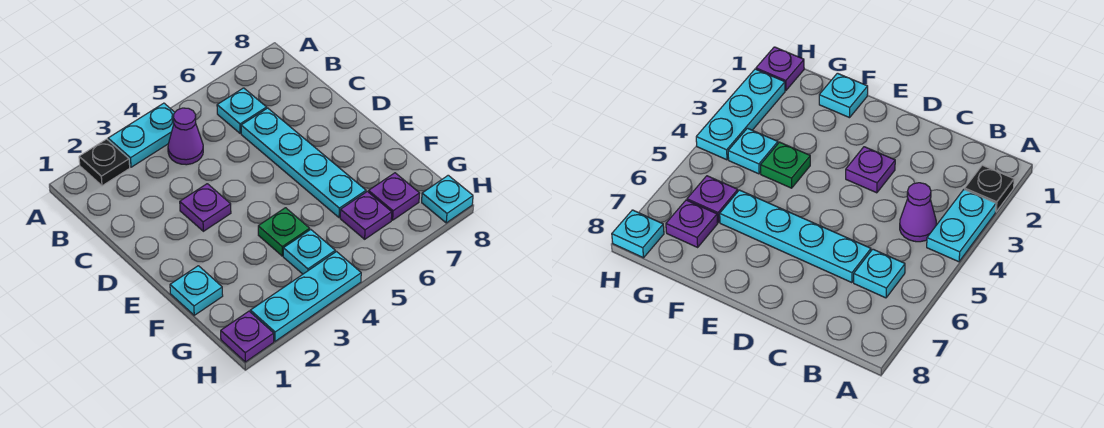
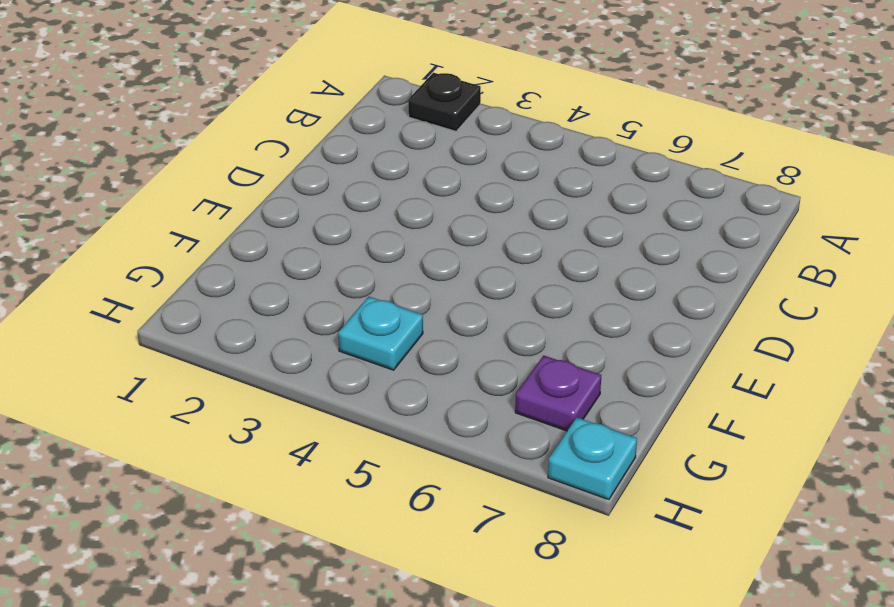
none -> cyan 1x2 plate [108,103,175,167]
none -> purple 1x1 cone [168,108,203,165]
none -> cyan 1x1 plate [217,88,267,133]

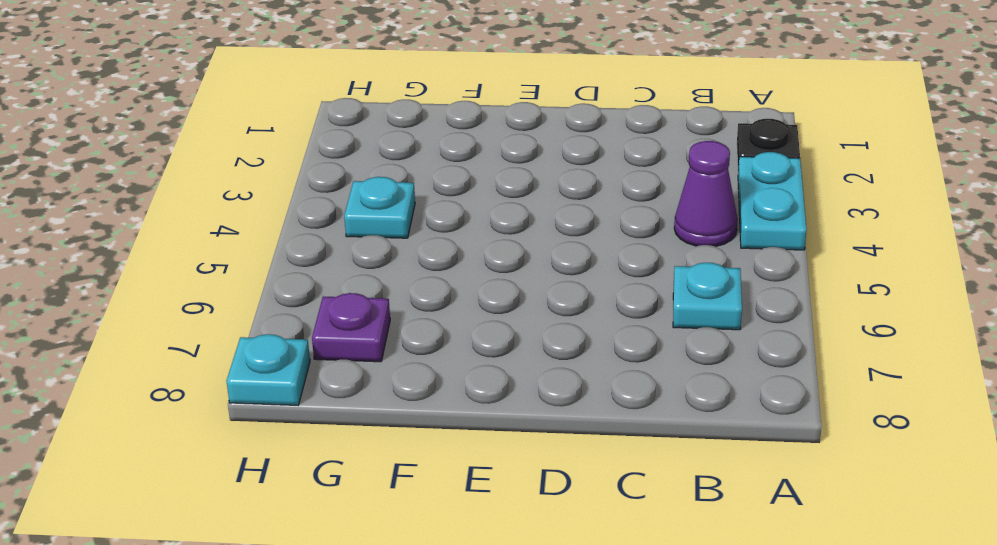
none -> cyan 1x4 plate [241,108,366,218]
none -> purple 1x1 plate [180,184,231,231]
none -> cyan 1x1 plate [170,266,223,315]

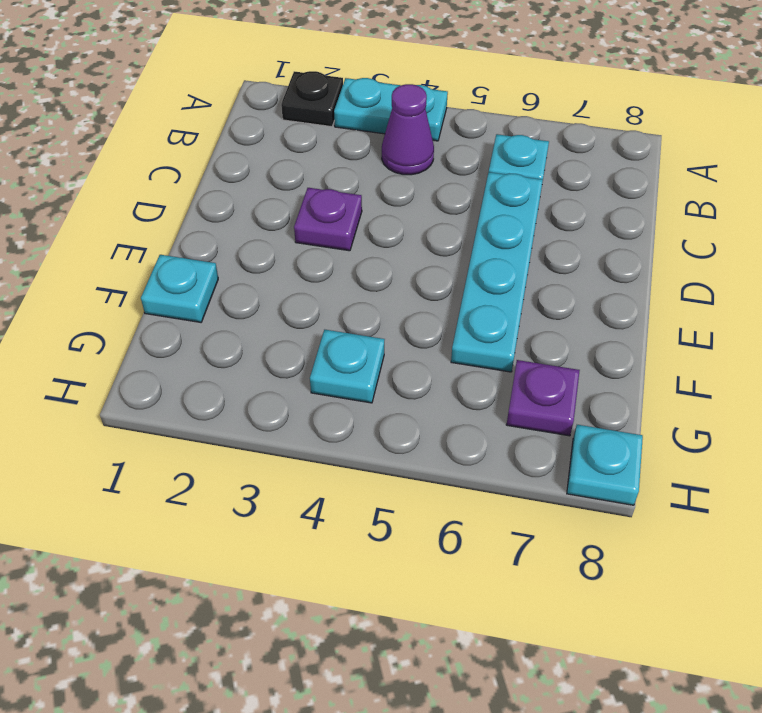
none -> green 1x1 plate [258,208,310,256]
none -> purple 1x1 plate [340,191,392,239]
none -> purple 1x1 plate [221,311,274,362]

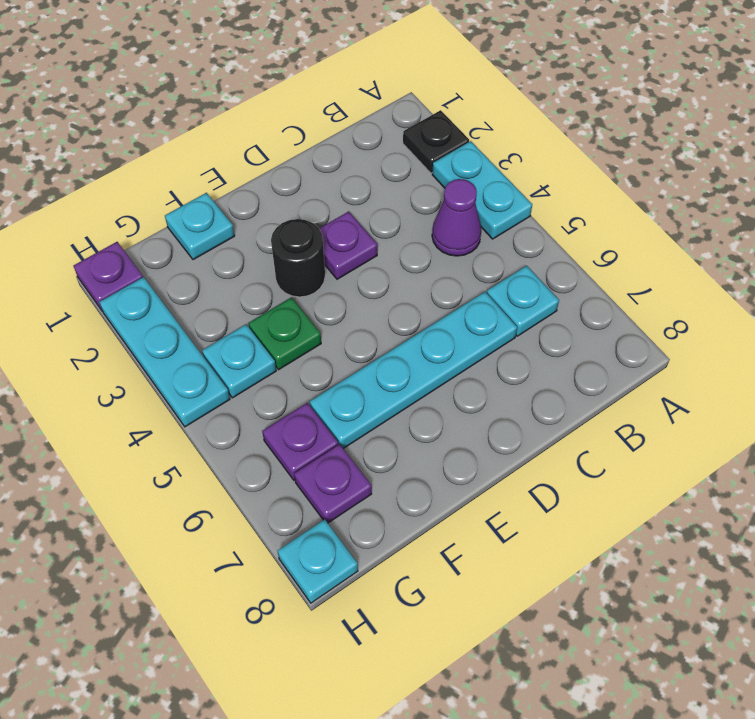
black 1x1 round brick [271,219,325,297] -> none

